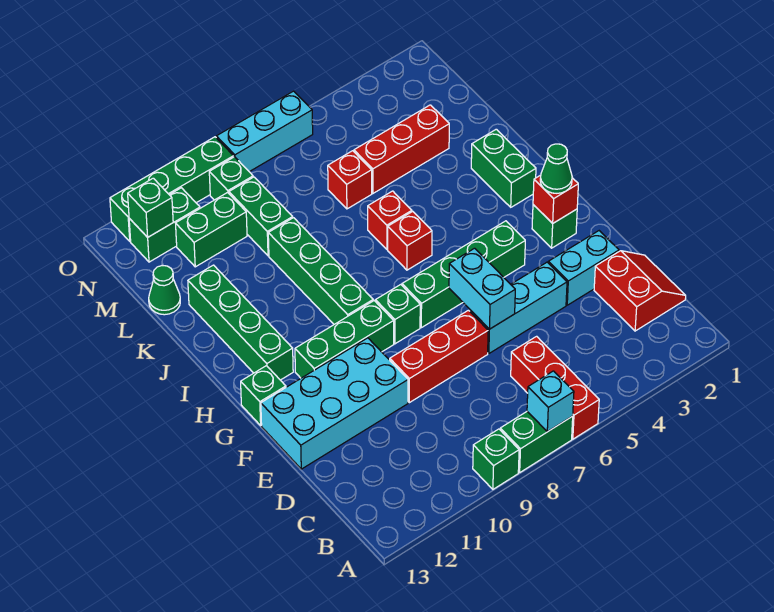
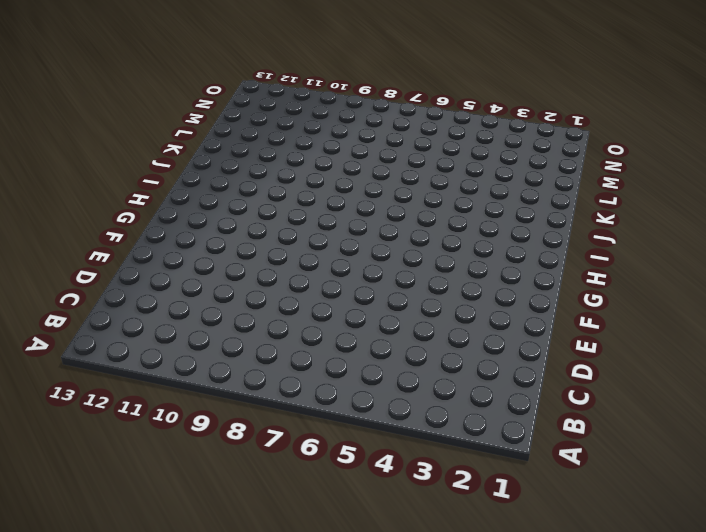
none -> red 1x3 brick [511,336,599,439]
none -> green 1x2 brick [500,412,573,472]
none -> green 1x1 brick [473,429,519,489]
none -> red 2x2 slope [594,251,686,331]

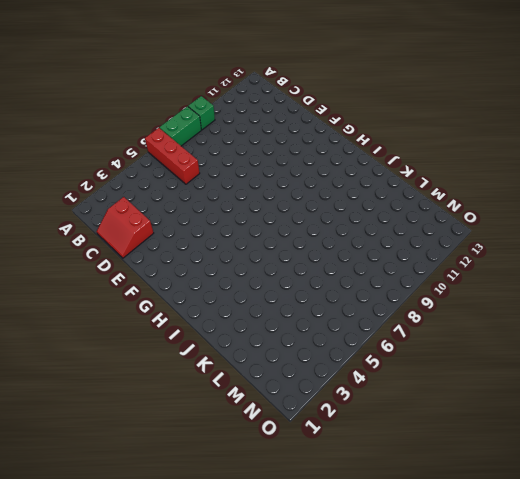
none -> cyan 1x2 brick [548,231,619,305]
none -> cyan 1x3 brick [470,262,567,353]
none -> red 1x3 brick [390,310,488,403]
none -> cyan 2x4 brick [261,338,408,469]

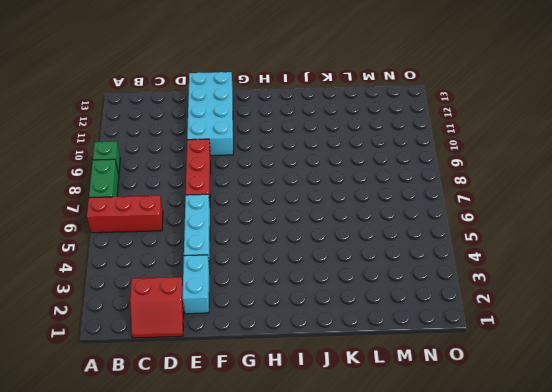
none -> green 1x1 brick [532,205,577,248]
none -> green 1x4 brick [402,221,525,328]
none -> green 1x1 brick [375,285,420,344]
none -> green 1x3 brick [295,301,394,378]

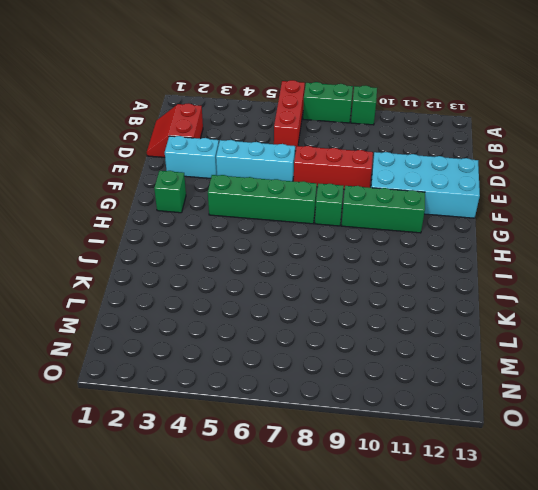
none -> green 1x1 brick [241,366,286,425]
none -> green 1x4 brick [268,218,373,324]
none -> green 1x4 brick [188,265,293,380]
none -> green 1x2 brick [471,129,536,207]

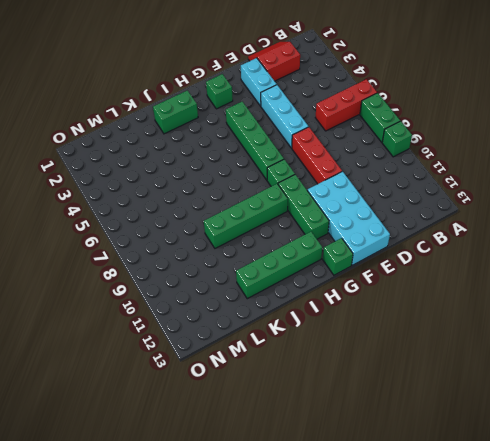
none -> red 1x1 brick [388,211,432,270]
none -> red 1x1 brick [368,191,412,249]
none -> red 1x3 brick [354,105,449,193]
none -> red 1x1 brick [328,151,372,209]

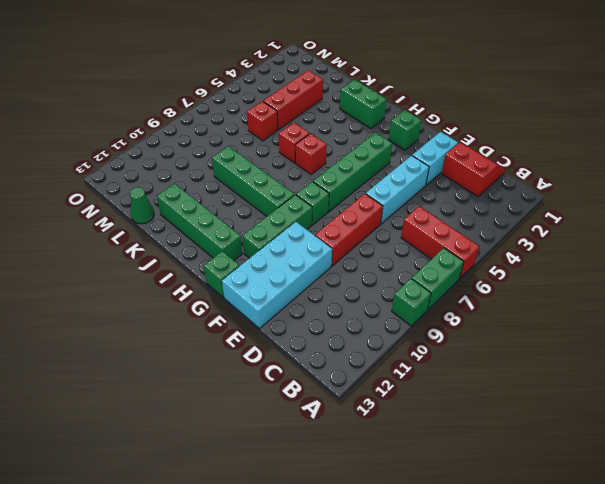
none -> green 1x2 brick [229,177,293,256]
none -> green 1x2 brick [176,193,247,267]
none -> green 1x1 brick [209,157,253,200]
none -> green 1x2 brick [129,188,200,262]

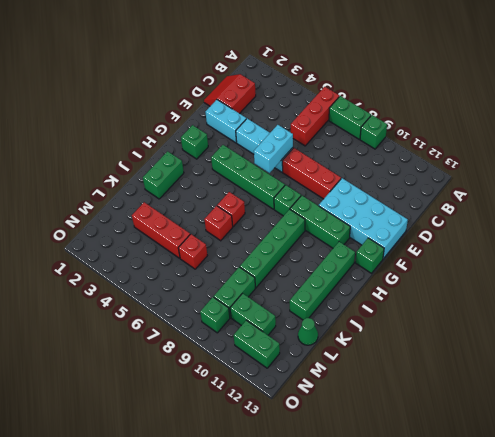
none -> cyan 1x3 brick [216,91,313,172]
none -> green 1x4 brick [110,137,234,241]
none -> cyan 1x1 brick [527,371,574,432]
none -> red 1x1 brick [533,175,578,223]

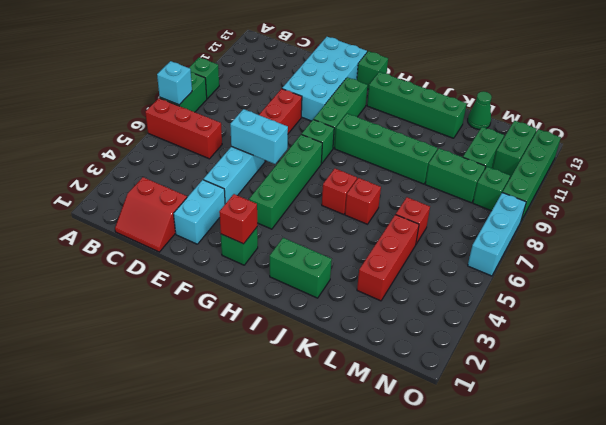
none -> green 1x1 brick [128,178,173,237]
none -> green 1x1 cone [540,144,572,193]

